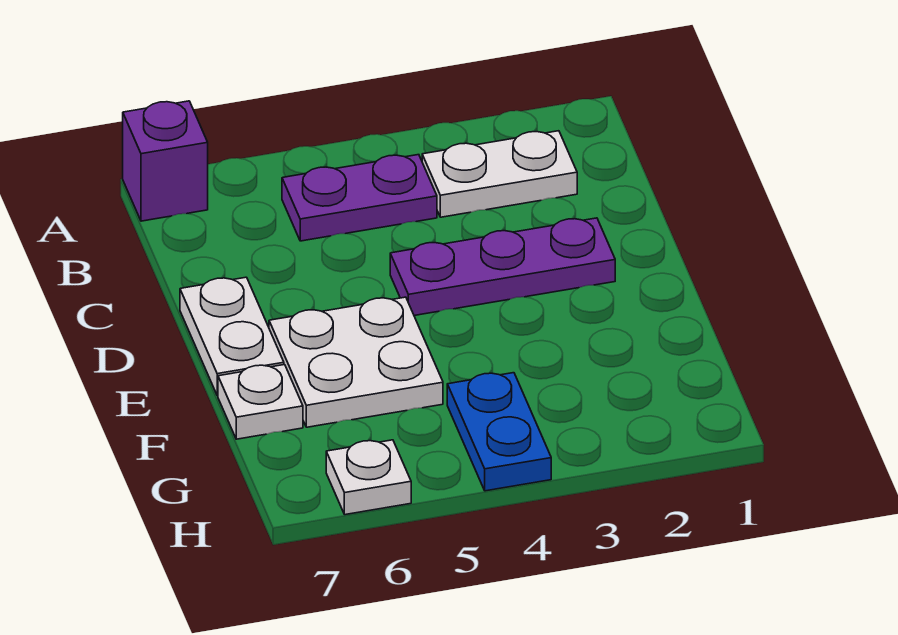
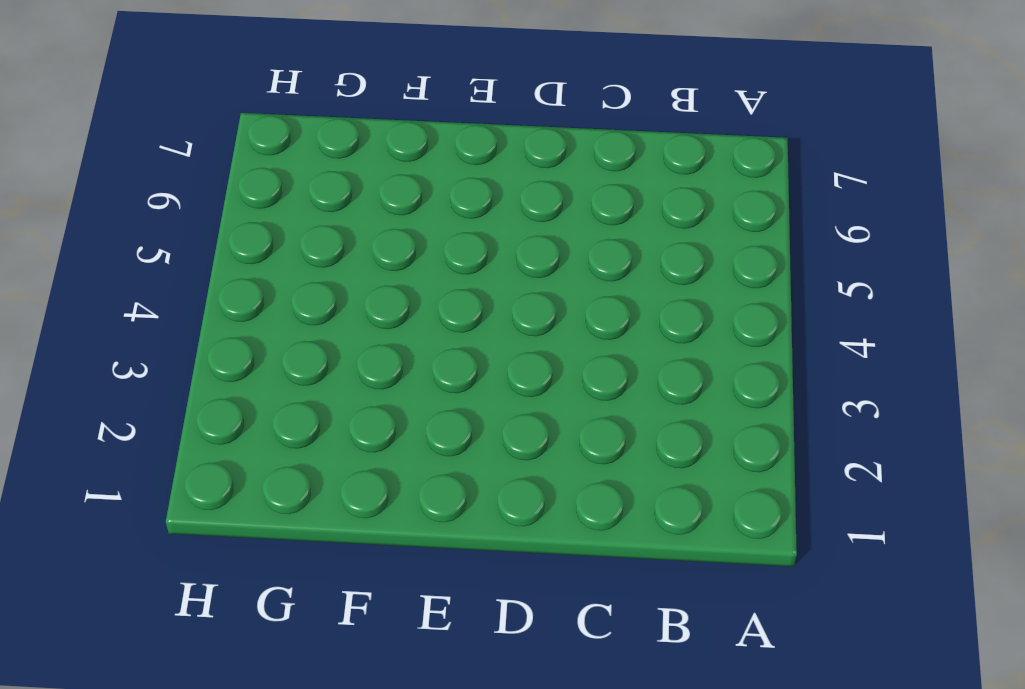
none -> purple 1x1 brick [123,101,208,221]
none -> white 1x2 plate [422,131,577,217]

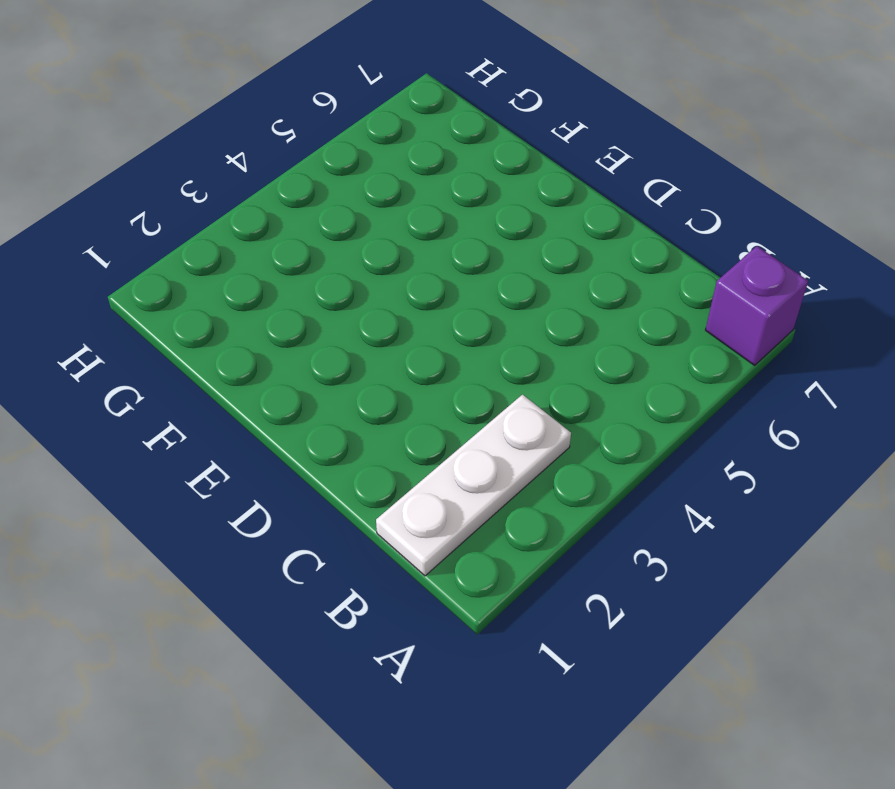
white 1x3 plate [376,395,571,576] -> white 1x2 plate [422,131,577,217]
none -> purple 1x2 plate [282,155,437,241]
none -> purple 1x3 plate [390,218,615,316]

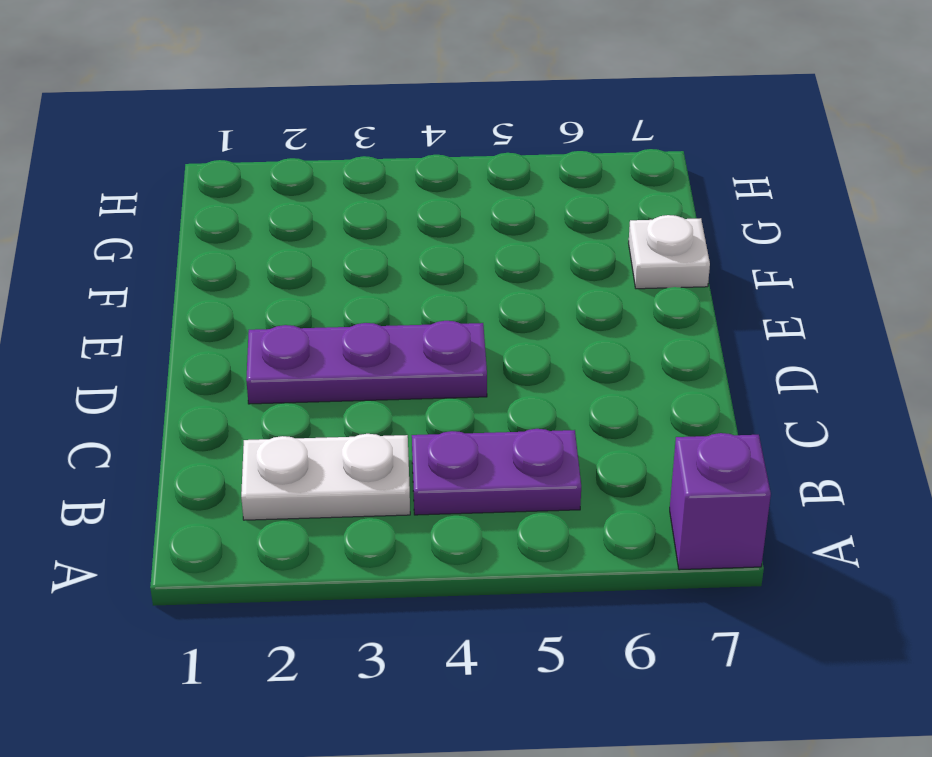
none -> white 1x2 plate [180,277,284,396]
none -> white 2x2 plate [269,297,443,427]

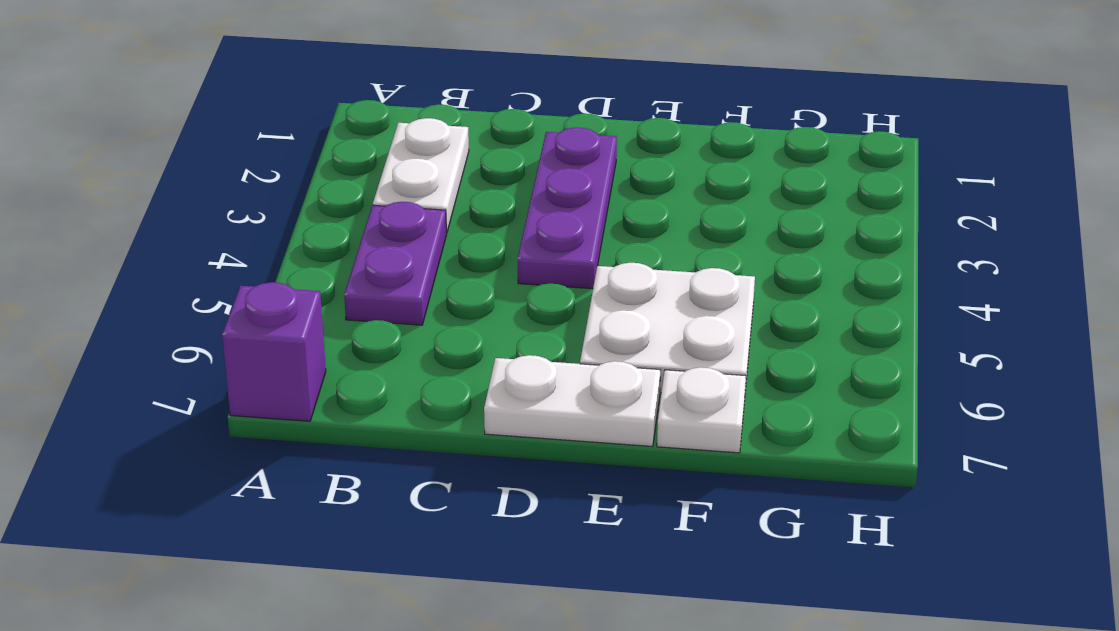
none -> blue 1x2 plate [447,373,551,491]
none -> white 1x1 plate [326,440,411,515]

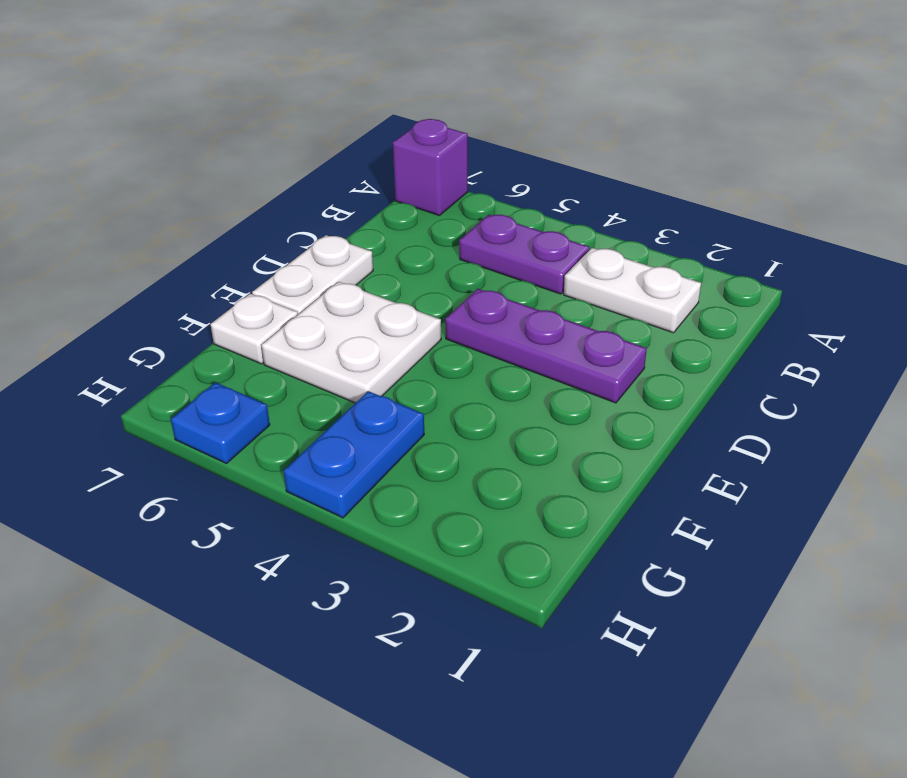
blue 1x1 plate [171,382,270,464] -> white 1x1 plate [326,440,411,515]

